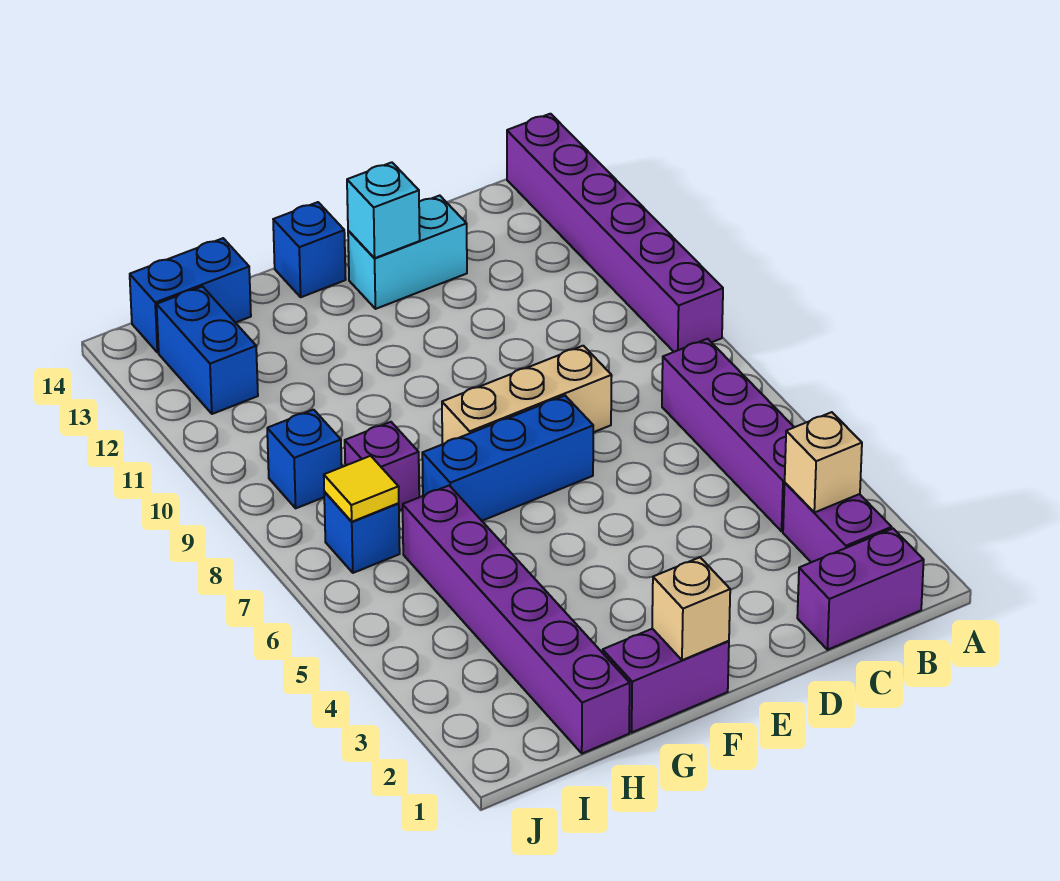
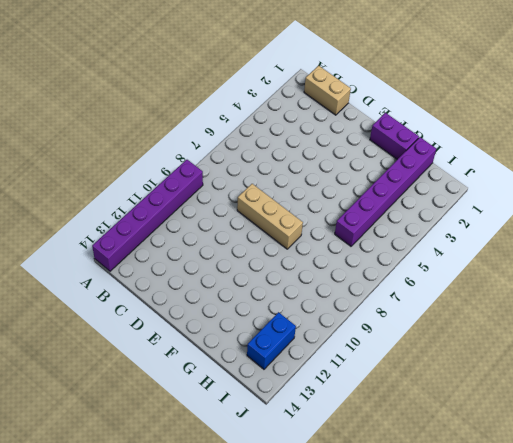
tan 1x2 brick [304,66,351,115] -> purple 1x2 brick [797,529,924,650]
none -> purple 1x2 brick [783,483,892,562]
none -> purple 1x4 brick [662,339,794,531]
none -> cyan 1x2 brick [348,196,467,309]

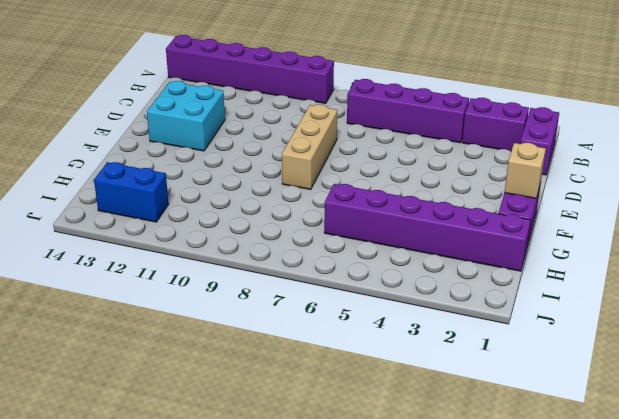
cyan 2x2 brick [147,81,225,151] -> cyan 1x2 brick [348,196,467,309]
none -> blue 1x3 brick [422,396,593,521]
none -> blue 1x1 brick [273,202,346,297]
none -> purple 1x1 brick [345,422,419,510]

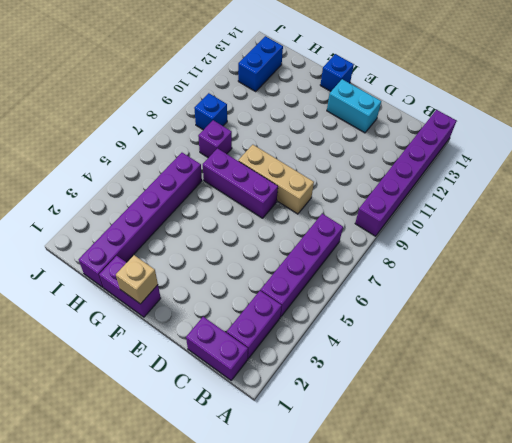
purple 1x3 brick [203,148,278,218] -> blue 1x3 brick [422,396,593,521]
none -> blue 1x2 brick [130,238,251,353]
none -> blue 1x1 brick [324,491,400,573]
none -> tan 1x1 brick [785,412,862,513]

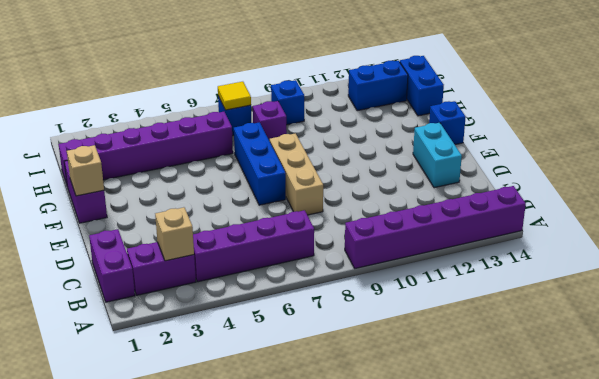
none -> cyan 1x1 brick [347,162,420,258]

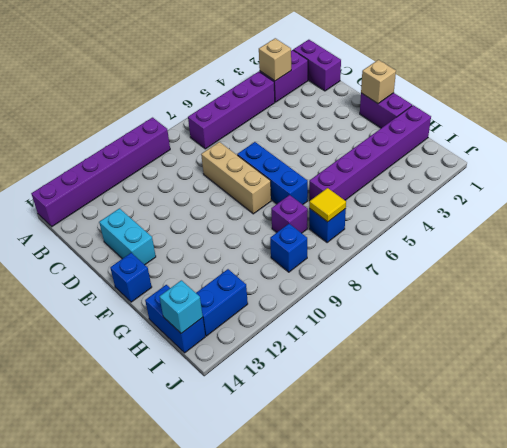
cyan 1x1 brick [159,280,203,333] -> cyan 1x1 brick moved to [347,162,420,258]

